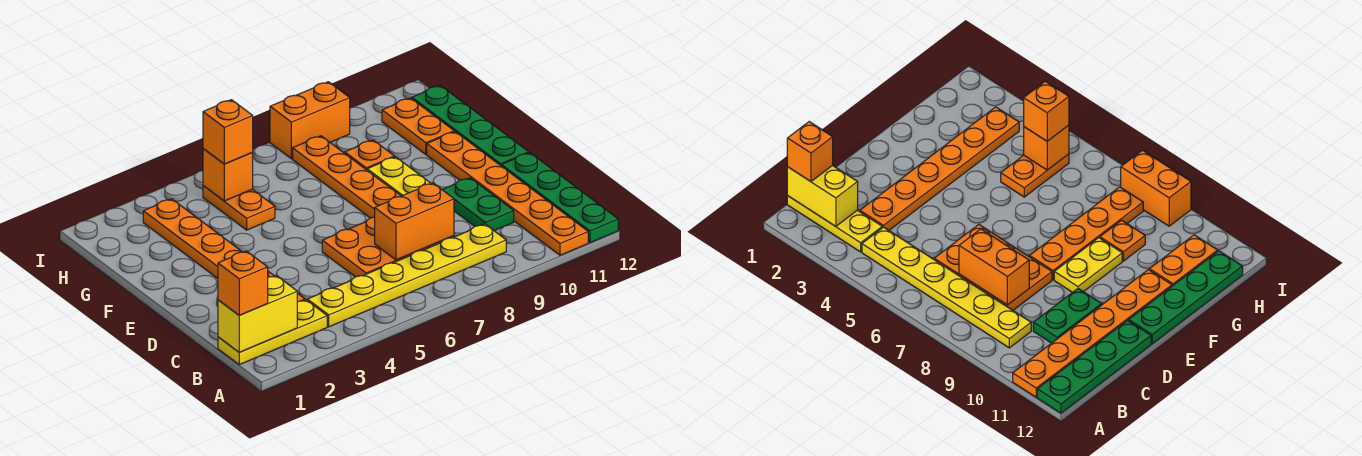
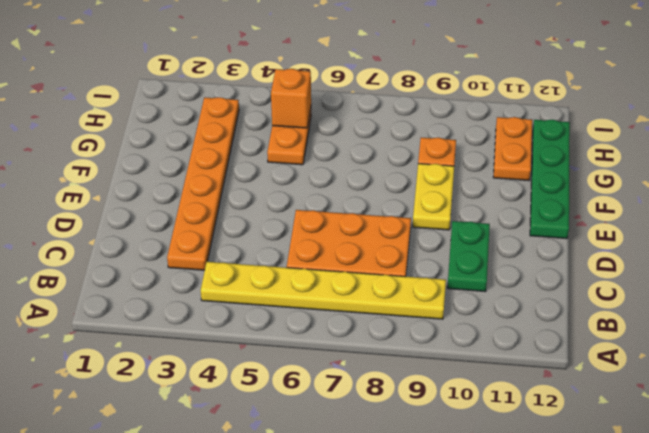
none -> orange 1x6 plate [427,132,588,255]
none -> green 1x4 plate [501,153,618,243]
none -> yellow 1x3 plate [218,300,327,365]

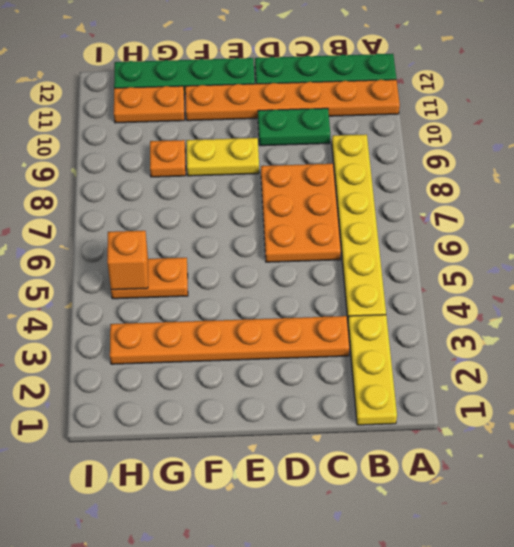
none -> orange 1x4 plate [293,136,401,218]
none -> orange 1x2 brick [270,82,350,159]
none -> yellow 1x2 brick [218,276,297,352]

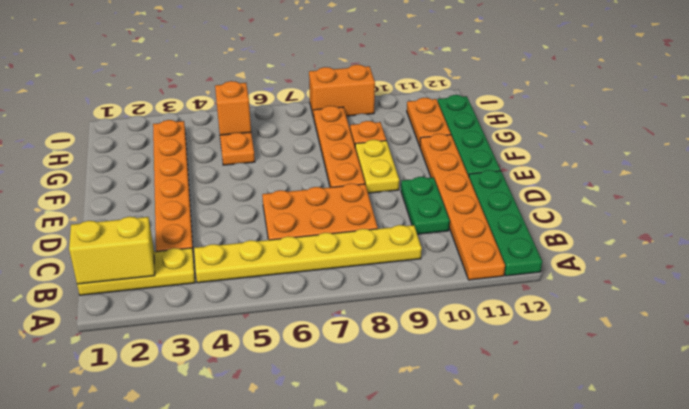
none -> orange 1x2 brick [375,183,454,260]
none -> orange 1x1 brick [218,251,268,315]
none -> orange 1x1 brick [203,100,253,164]

